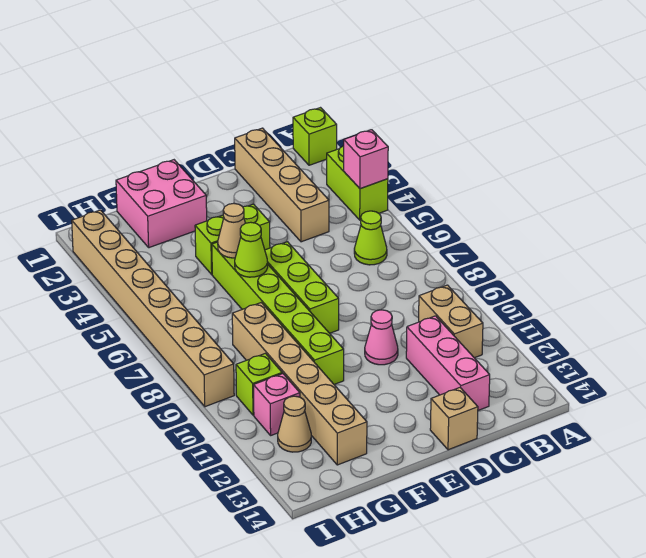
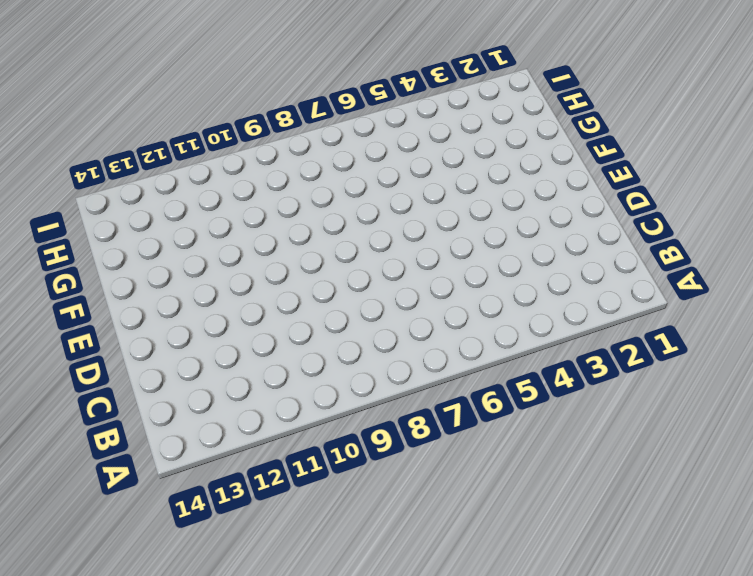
none -> lime 1x1 brick [293,108,337,165]
none -> lime 1x2 brick [327,146,388,220]
none -> lime 1x1 cone [354,211,387,265]

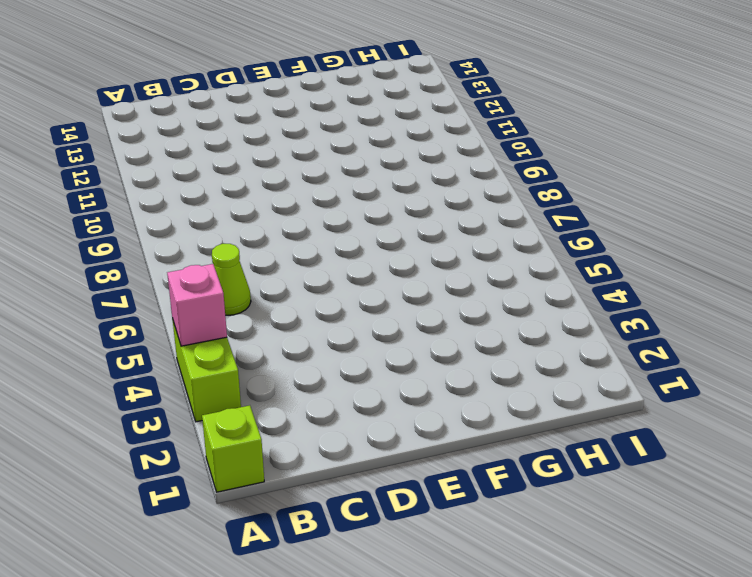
none -> tan 1x2 brick [419,285,483,358]
none -> tan 1x4 brick [235,128,329,242]
none -> pink 1x3 brick [406,316,490,410]

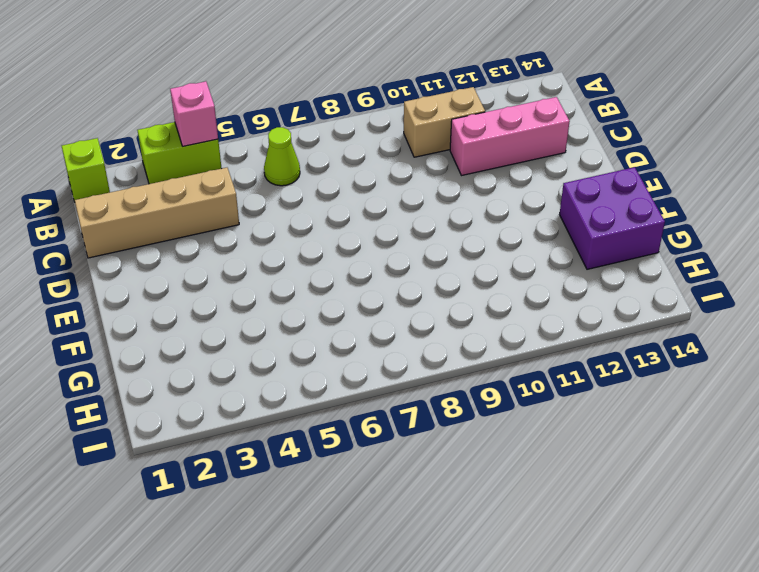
purple 2x2 brick [560,167,665,269] -> tan 1x6 brick [232,303,367,465]
none -> pink 1x1 cone [365,310,398,365]
none -> tan 1x1 brick [430,388,478,450]
none -> lime 1x2 brick [195,204,270,274]

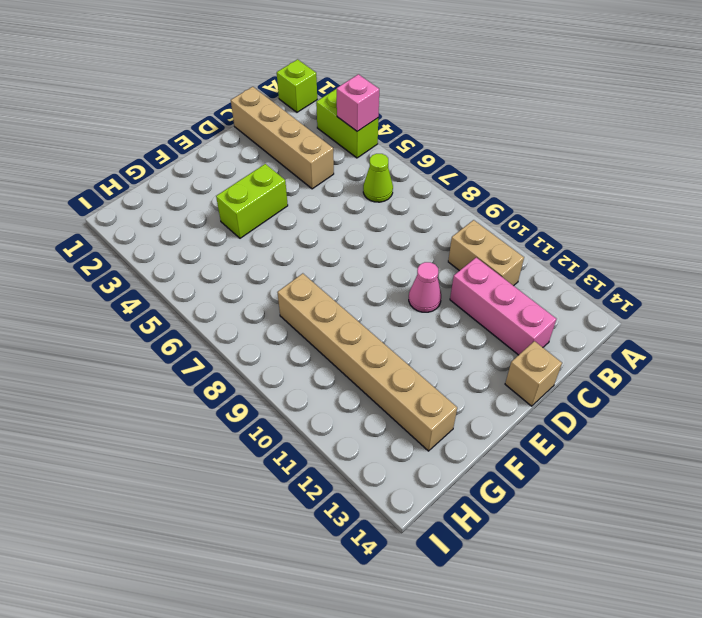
none -> lime 1x3 brick [265,242,339,333]
none -> pink 2x2 brick [116,160,207,248]
none -> lime 1x6 brick [212,242,344,384]

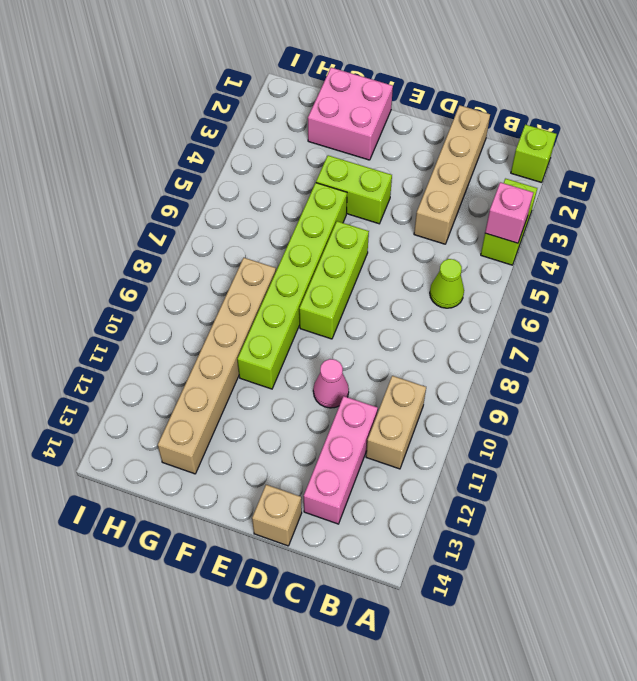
none -> lime 1x1 brick [236,353,282,415]
none -> pink 1x1 brick [254,373,300,435]
none -> tan 1x1 cone [278,396,311,452]

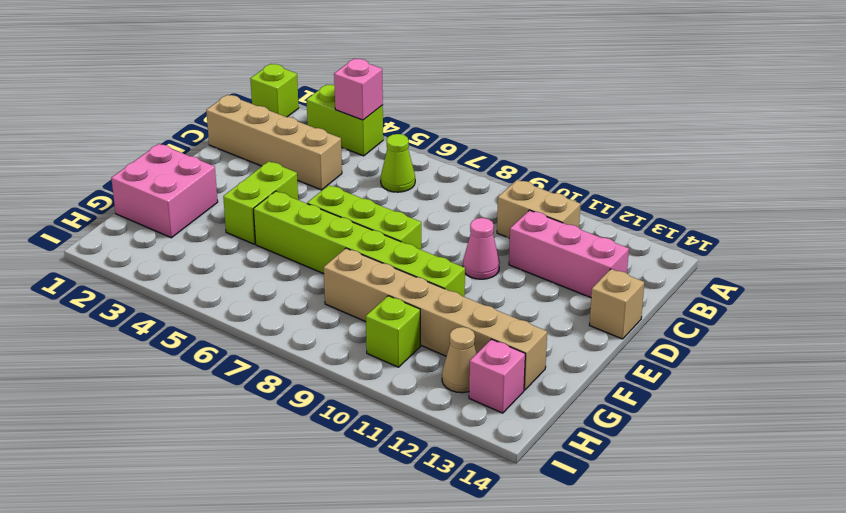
pink 1x1 brick [469,339,525,413] -> pink 1x1 brick moved to [254,373,300,435]
none -> tan 1x8 brick [72,210,234,407]
none -> tan 1x1 cone [218,203,245,258]
none -> lime 1x1 cone [235,222,268,277]

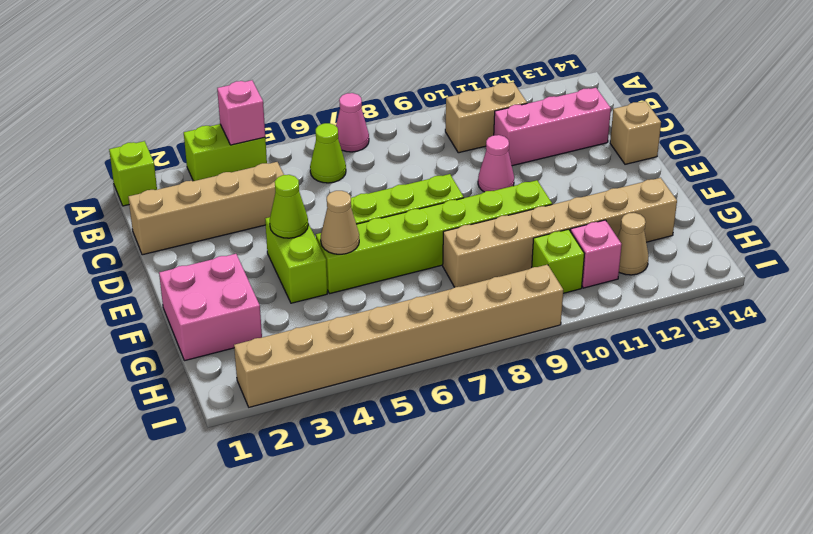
pink 1x1 cone [336,93,369,152] -> none
lime 1x1 cone [270,175,308,238] -> lime 1x1 cone moved to [235,222,268,277]

